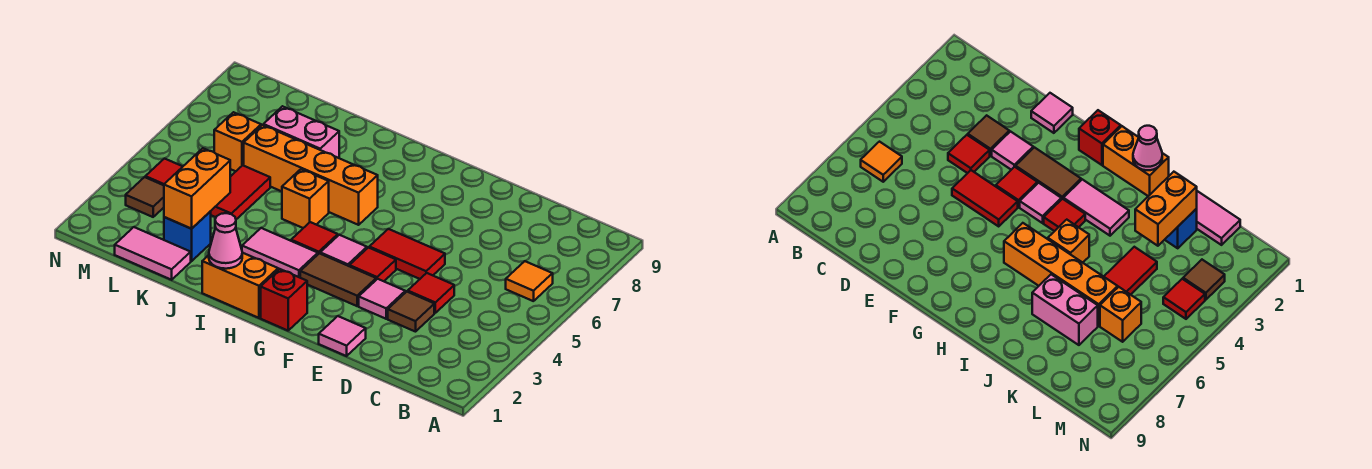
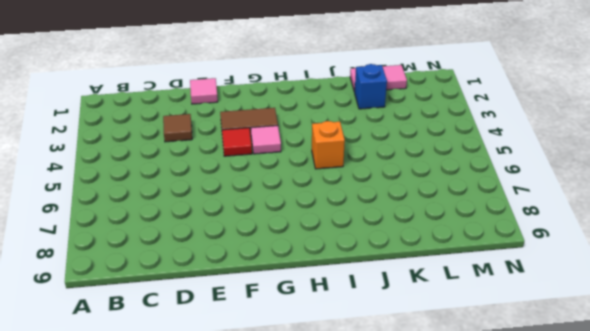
none -> orange 1x1 tile [506,261,553,301]
none -> red 1x1 tile [408,273,454,313]
none -> pink 1x1 tile [359,279,405,319]

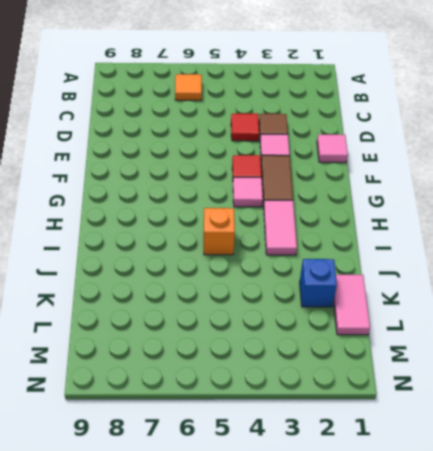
none -> red 1x2 tile [369,229,445,279]
none -> red 1x1 brick [261,269,307,331]
none -> orange 1x2 brick [202,253,278,318]

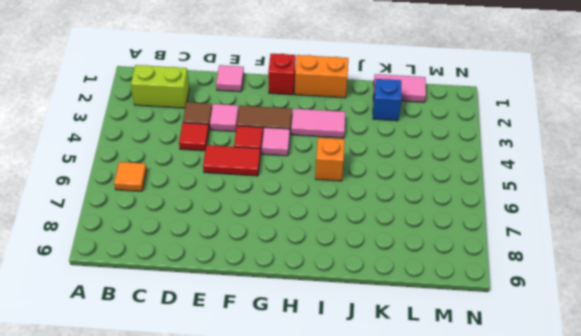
lime 1x2 brick [131,65,189,108] -> none
none -> red 1x1 tile [291,222,338,254]
none -> orange 1x4 brick [244,125,378,225]
none -> pink 1x2 brick [263,106,339,158]

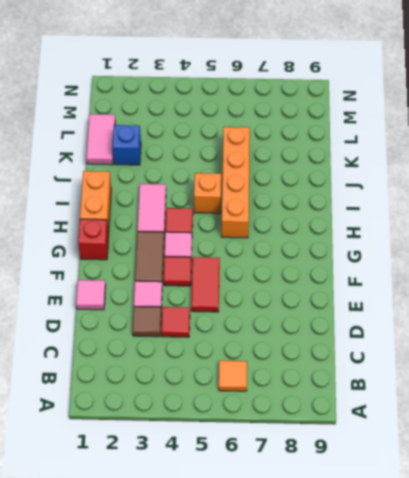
none -> pink 1x2 brick [263,106,339,158]
none -> red 1x2 tile [210,165,270,219]
none -> orange 1x1 brick [214,112,261,171]

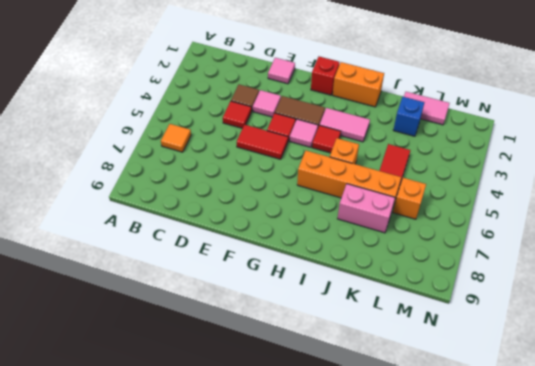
none -> brown 1x1 tile [126,177,164,217]
none -> red 1x1 tile [145,158,183,185]
none -> pink 1x1 cone [209,213,242,269]

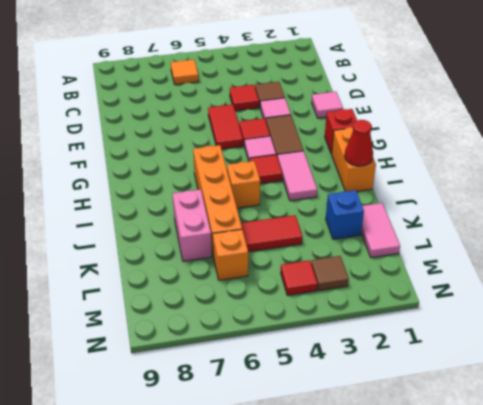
red 1x1 cone [345,120,373,166] -> pink 1x1 cone [209,213,242,269]
none -> orange 1x2 brick [164,148,230,229]

